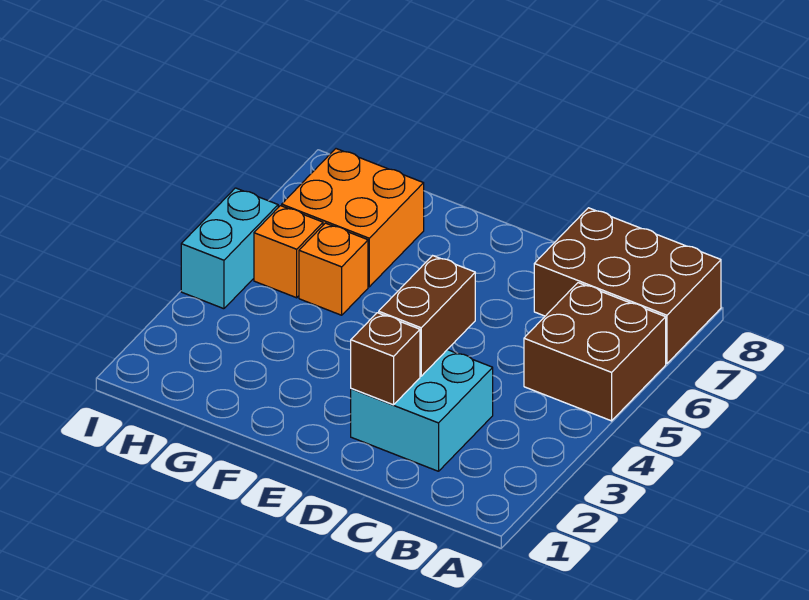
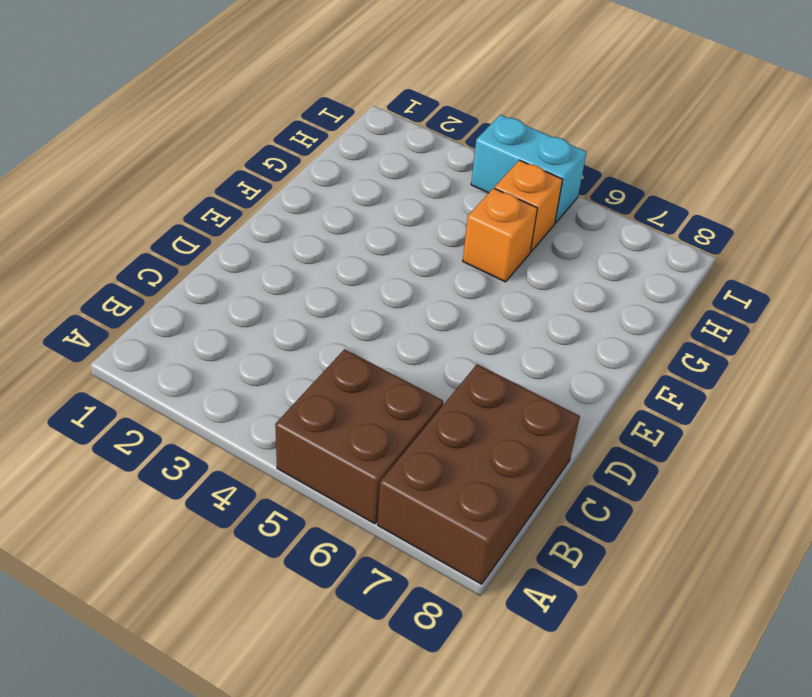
none -> cyan 2x2 brick [351,350,493,471]
none -> orange 2x2 brick [282,149,424,287]

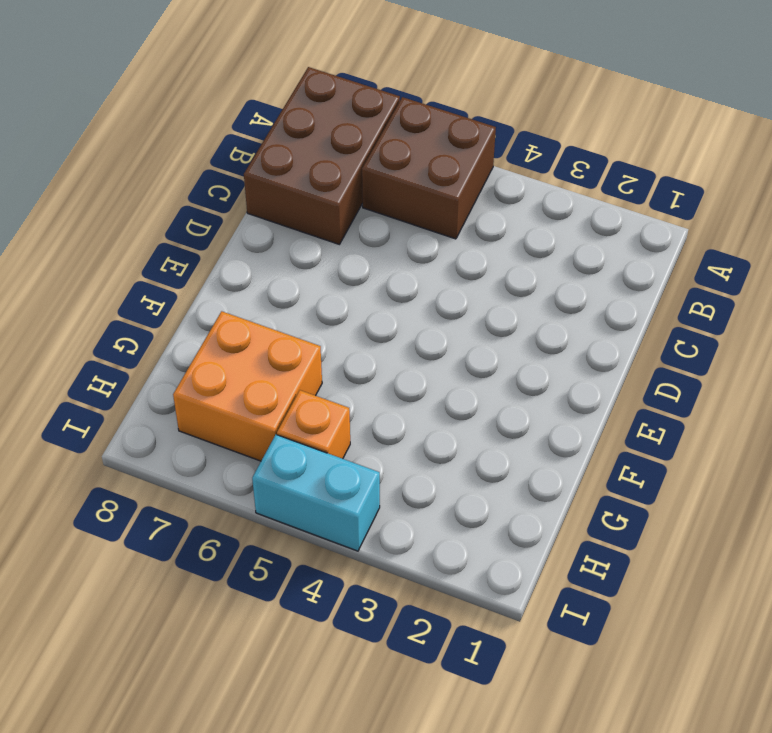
none -> cyan 2x2 brick [351,350,493,471]
none -> orange 1x1 brick [299,223,368,315]

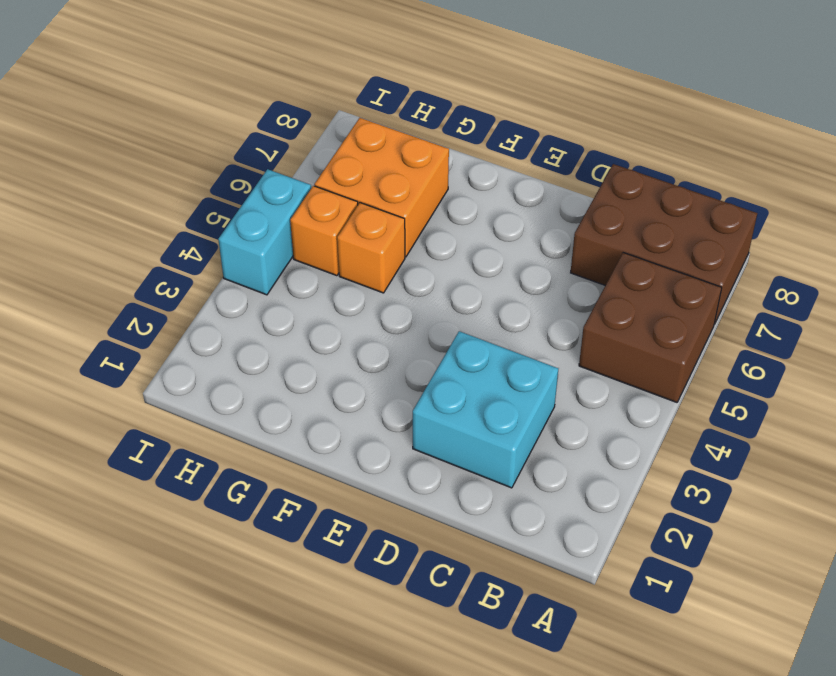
none -> brown 1x1 brick [351,313,420,405]
none -> brown 1x2 brick [379,256,475,376]

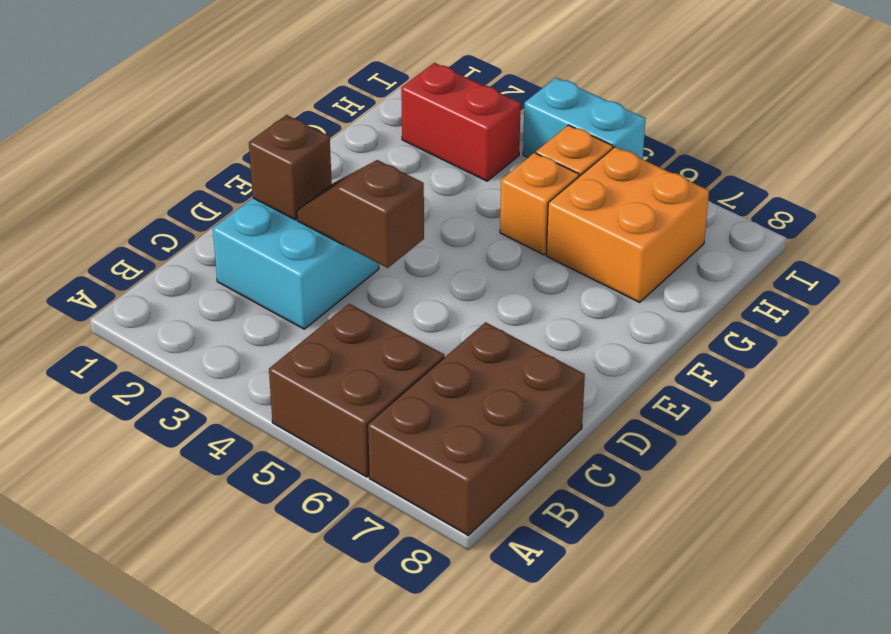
brown 1x2 slope [297,160,424,268] -> brown 1x2 brick [379,256,475,376]
red 1x2 brick [401,63,521,181] -> none

